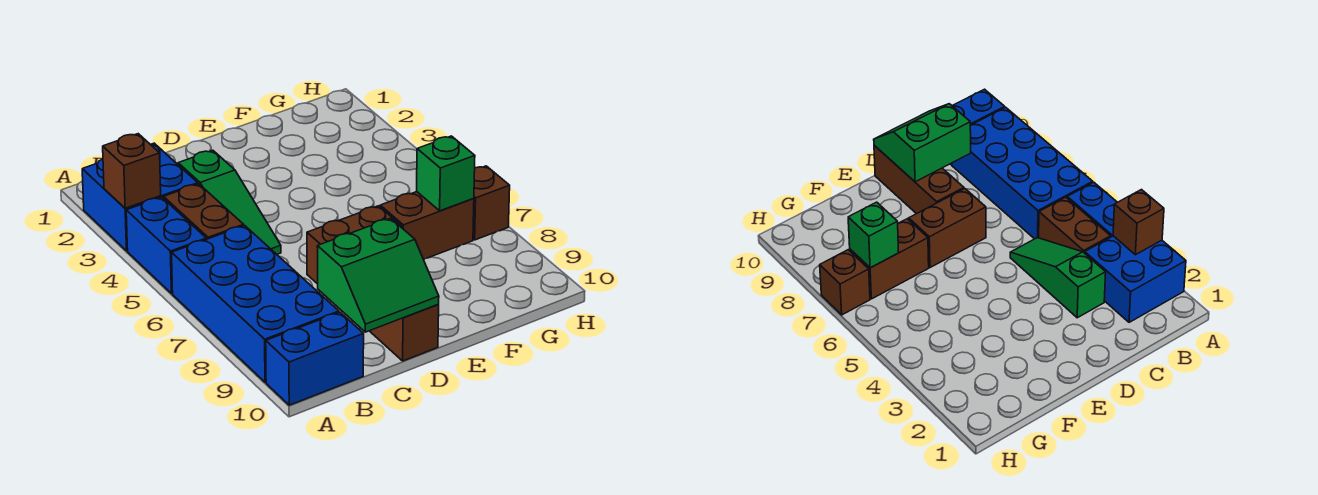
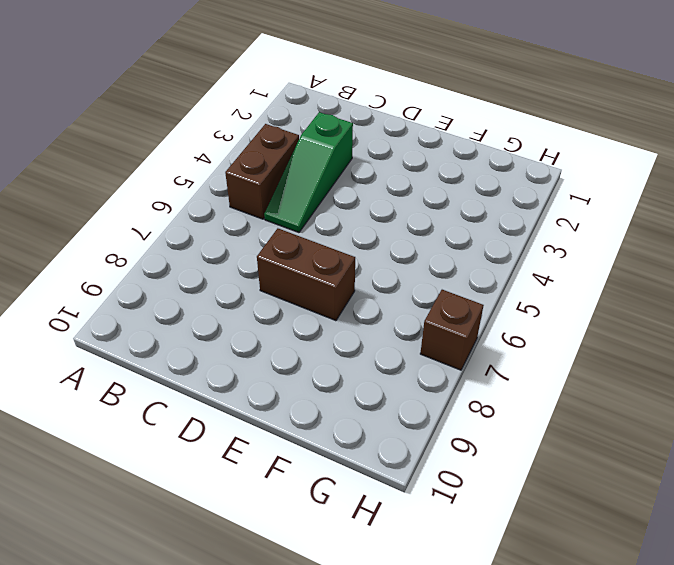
none -> blue 2x2 brick [82,143,198,251]
none -> blue 1x2 brick [126,197,206,294]
none -> blue 2x4 brick [172,226,339,382]

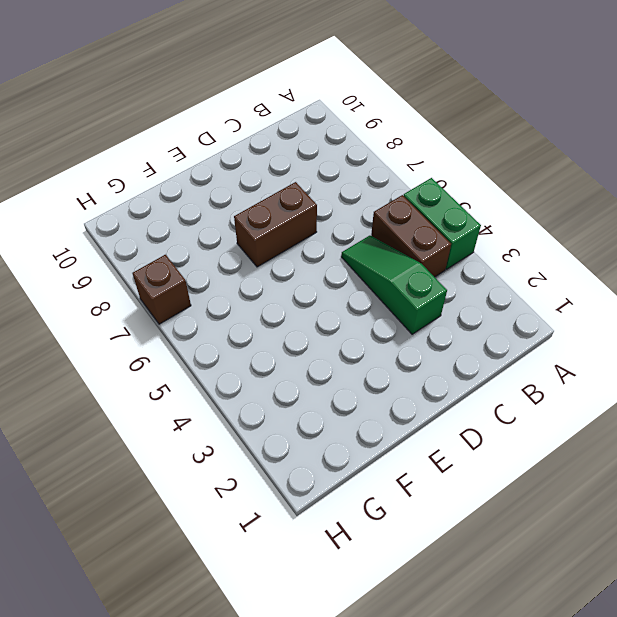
green 1x2 brick [404,178,481,269] -> blue 1x2 brick [126,197,206,294]
none -> blue 2x2 brick [82,143,198,251]
none -> blue 2x4 brick [172,226,339,382]
none -> blue 1x2 brick [266,312,364,405]

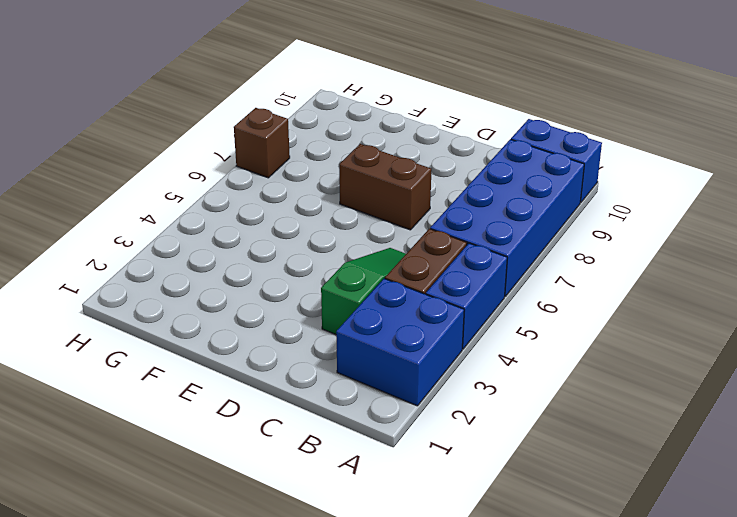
none -> brown 1x3 brick [370,305,439,361]
none -> brown 1x2 brick [380,192,474,259]
none -> brown 1x1 brick [103,134,161,208]

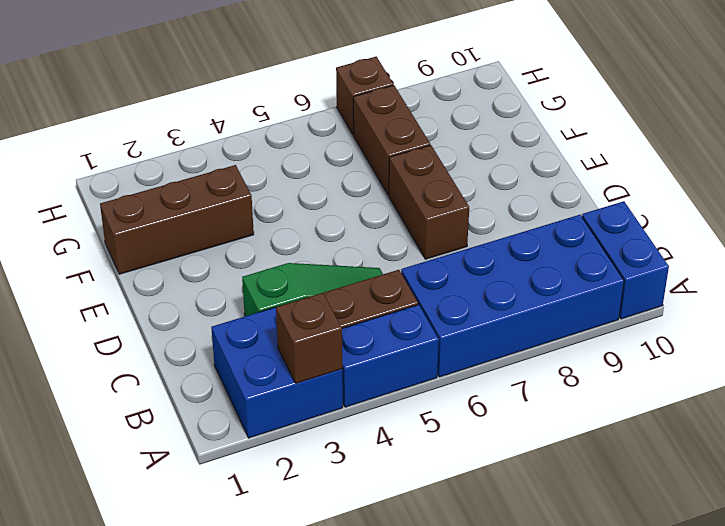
brown 1x3 brick [100,165,254,274] -> brown 1x3 brick moved to [370,305,439,361]
none -> green 2x2 slope [317,218,439,332]
none -> green 1x1 brick [417,136,475,211]

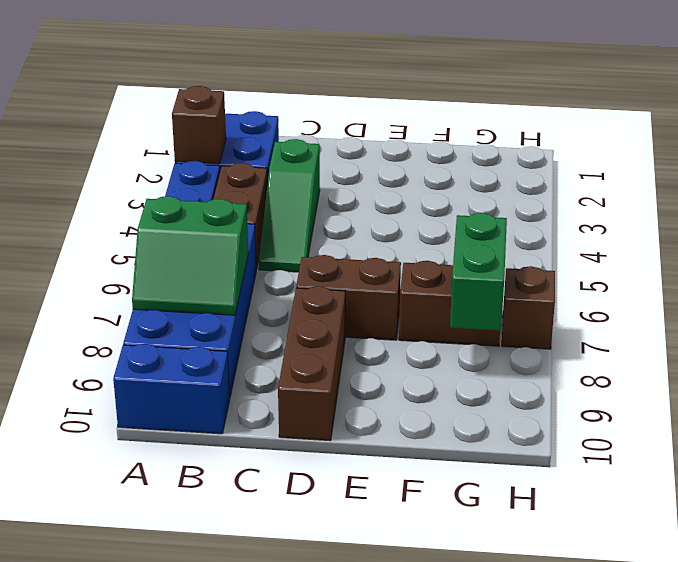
green 2x2 slope [132,196,248,315] -> green 2x2 slope moved to [317,218,439,332]
green 1x2 brick [450,213,507,331] -> green 1x1 brick [417,136,475,211]

